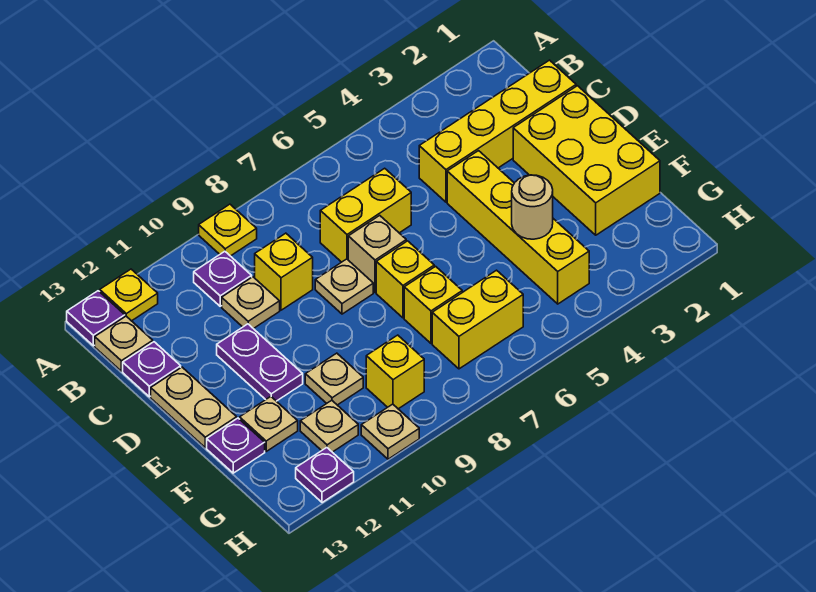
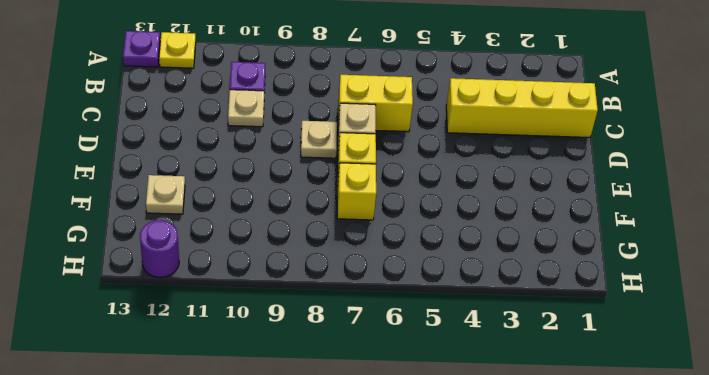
purple 1x1 round brick [140,220,179,278] -> purple 1x1 plate [296,448,354,503]
none -> yellow 1x1 plate [199,204,257,256]
none -> tan 1x1 plate [95,316,153,371]
none -> yellow 1x1 brick [255,233,313,310]

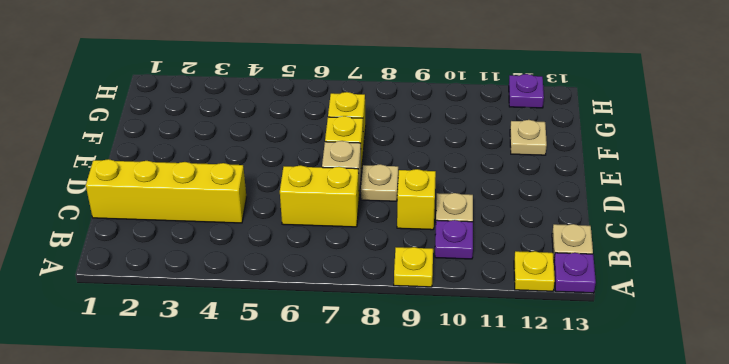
none -> purple 1x1 plate [123,342,181,397]
none -> yellow 2x3 brick [513,86,660,235]
none -> yellow 1x4 brick [447,151,589,304]

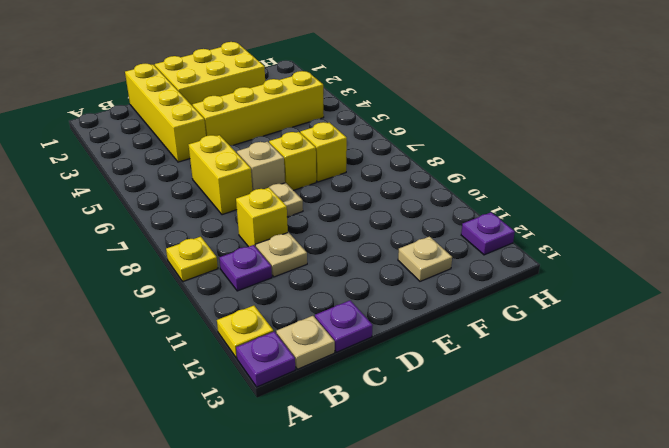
none -> purple 1x2 plate [217,324,303,401]
none -> tan 1x2 plate [151,367,237,448]
none -> tan 1x1 plate [305,353,363,405]

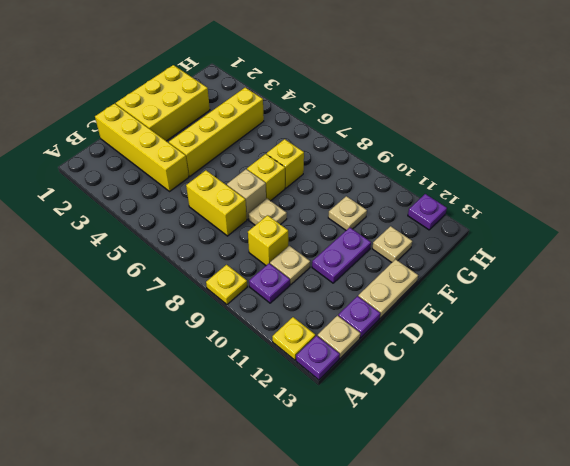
none -> purple 1x1 plate [207,418,265,473]
none -> yellow 1x2 brick [432,270,523,369]
none -> yellow 1x1 brick [366,335,424,409]

